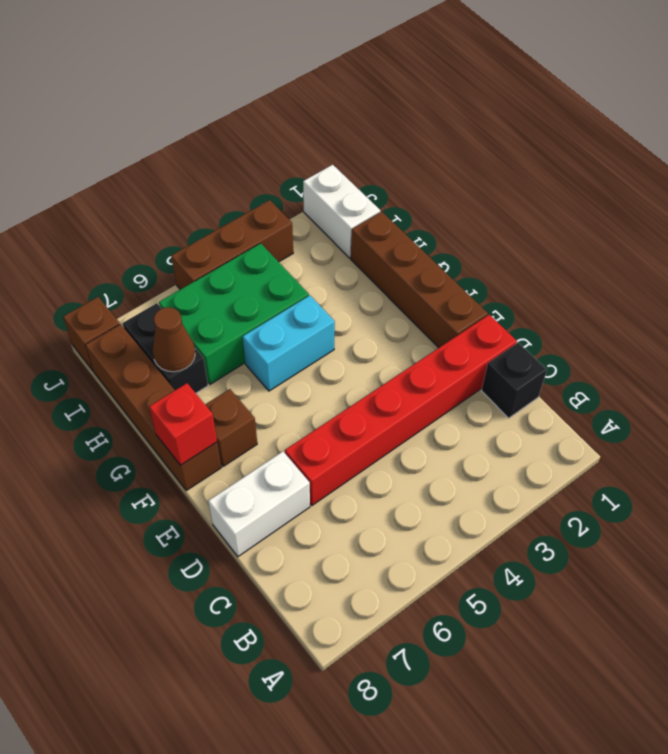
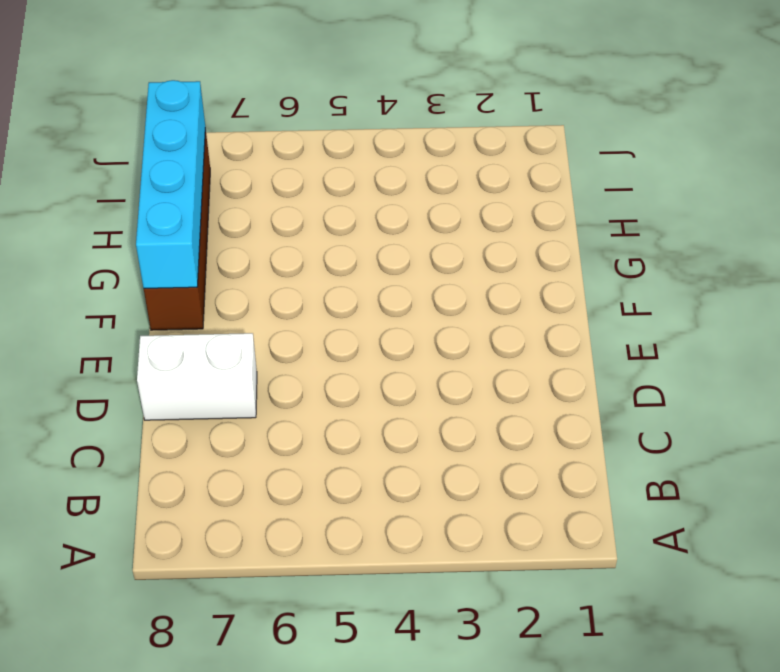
cyan 1x4 brick [136,80,205,288] -> red 1x1 brick [149,383,217,465]
none -> black 1x1 brick [481,343,547,418]
none -> red 1x6 brick [285,315,517,505]
none -> brown 1x4 brick [351,212,488,348]

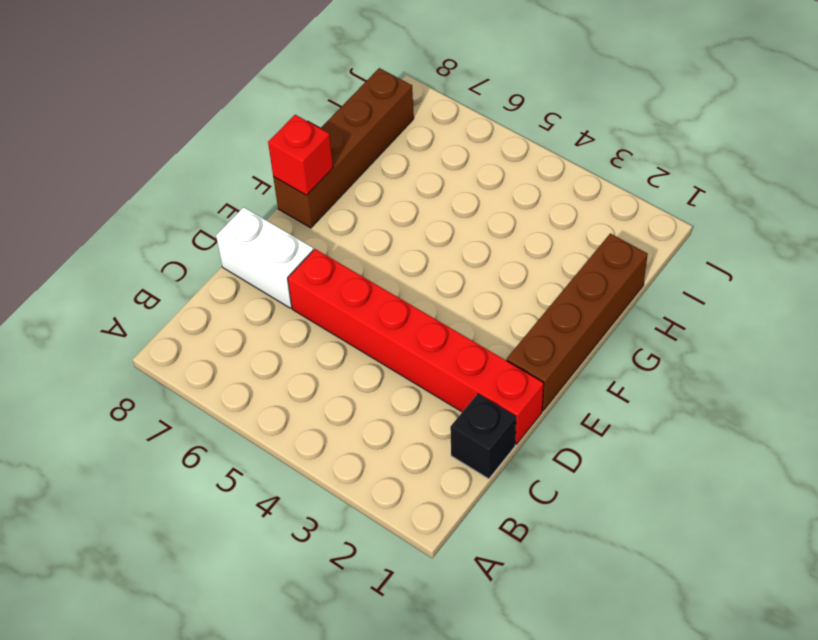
none -> brown 1x1 brick [205,389,257,466]
none -> cyan 1x2 brick [243,296,335,391]
none -> green 2x3 brick [159,243,309,384]

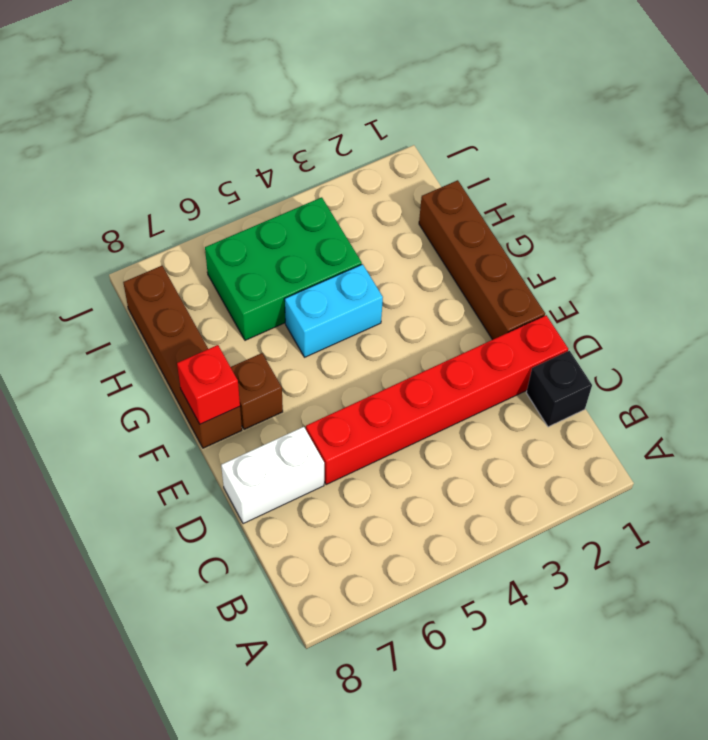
none -> black 1x2 brick [123,303,208,393]
none -> white 1x2 brick [303,165,380,258]
none -> brown 1x3 brick [171,200,293,289]

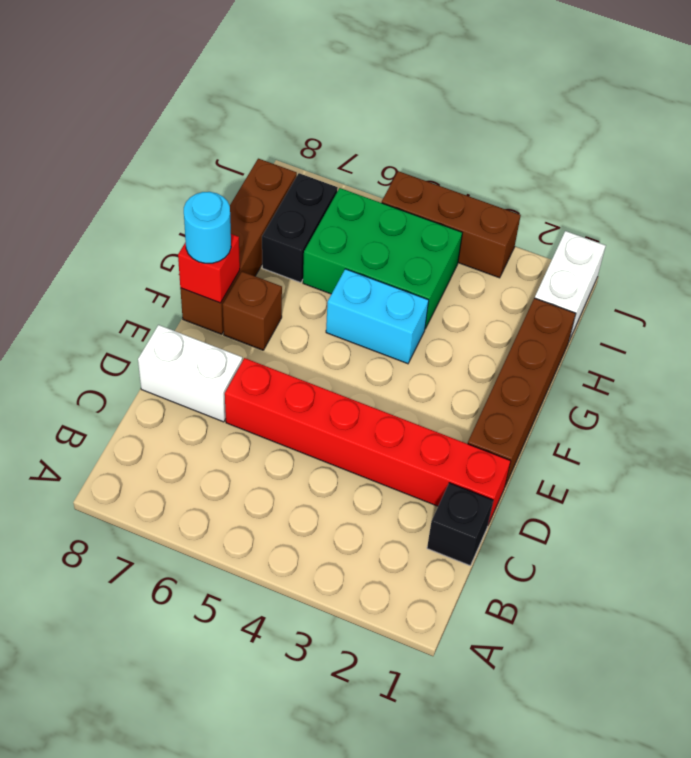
cyan 1x1 round brick [184,192,231,263] -> none
none -> brown 1x1 brick [63,297,120,371]
none -> brown 1x1 cone [153,307,195,372]

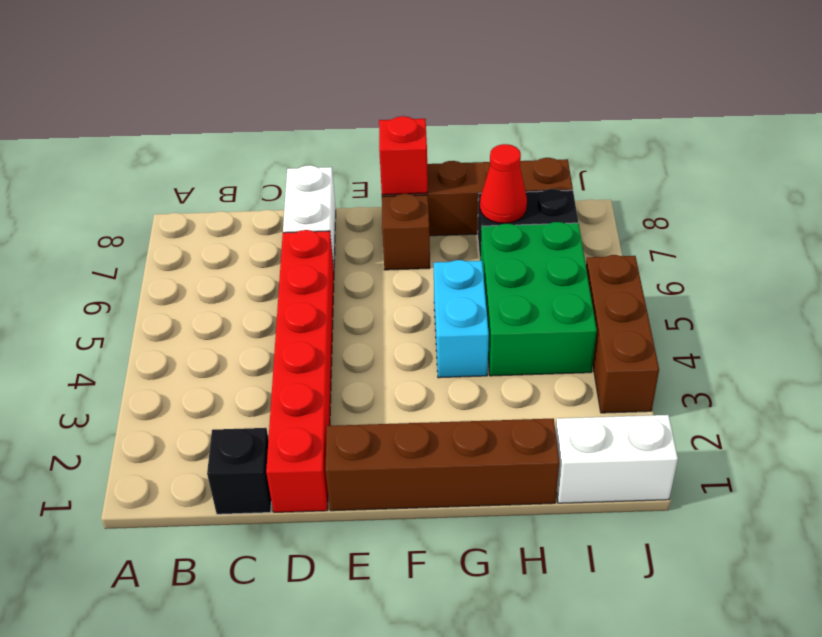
red 1x1 cone [480,144,527,223] -> brown 1x1 cone [153,307,195,372]
none -> brown 1x1 brick [63,297,120,371]

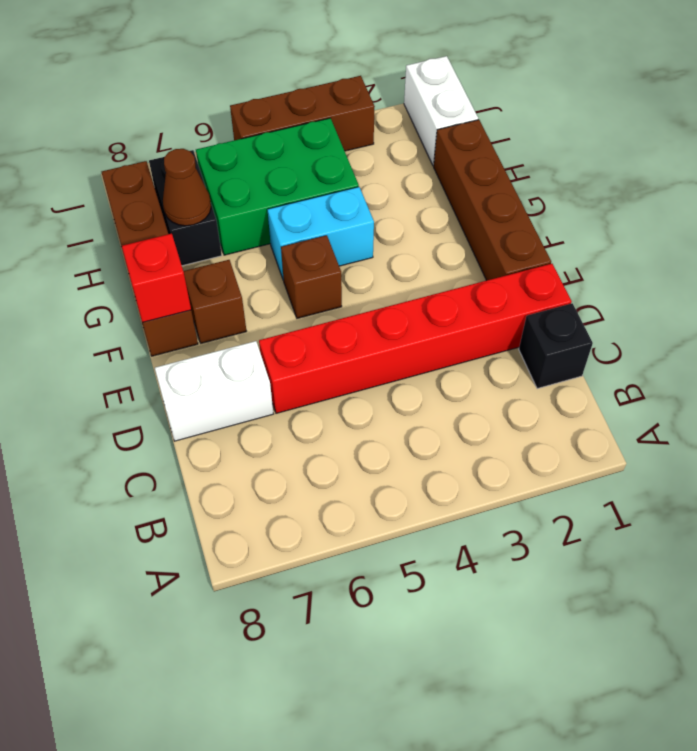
brown 1x1 brick [281,235,342,318] -> brown 1x1 brick moved to [63,297,120,371]

